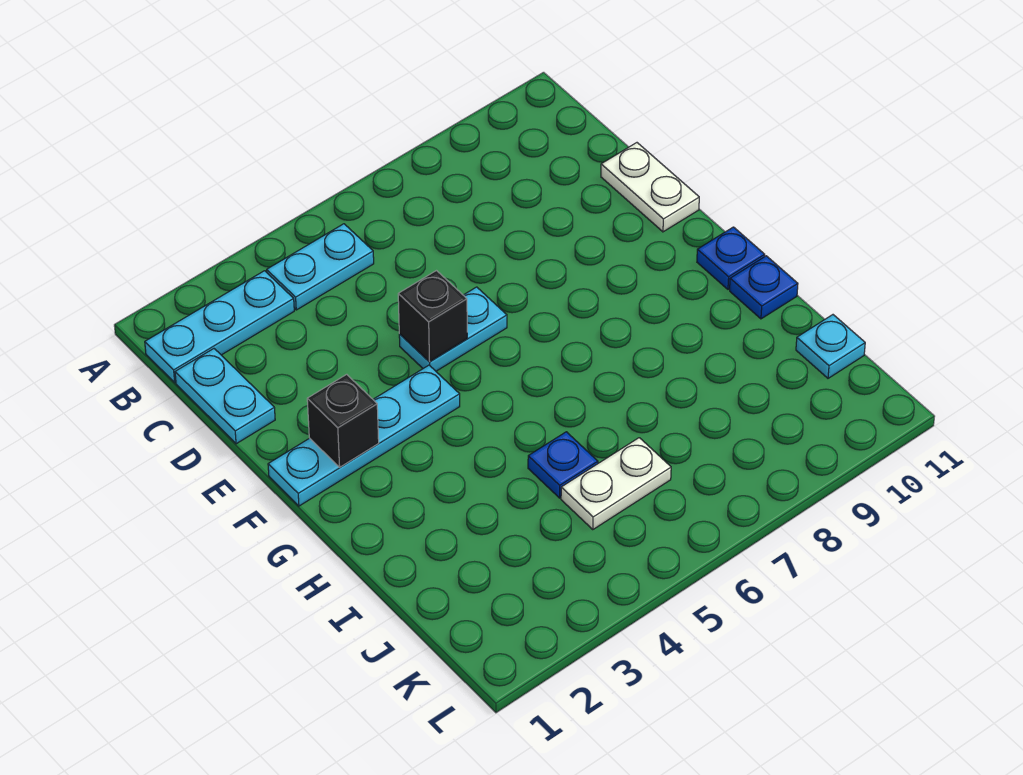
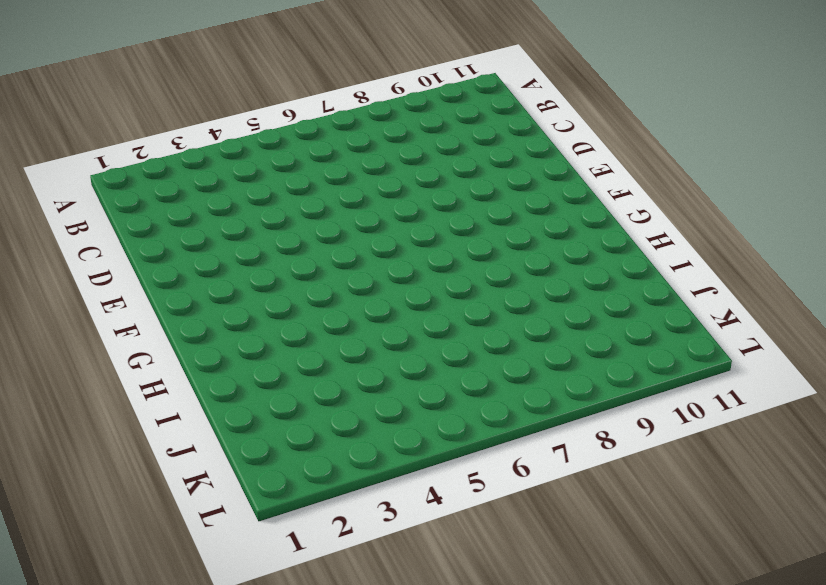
none -> cyan 1x3 plate [145,271,294,383]
none -> cyan 1x2 plate [267,224,374,310]
none -> cyan 1x2 plate [175,349,275,444]

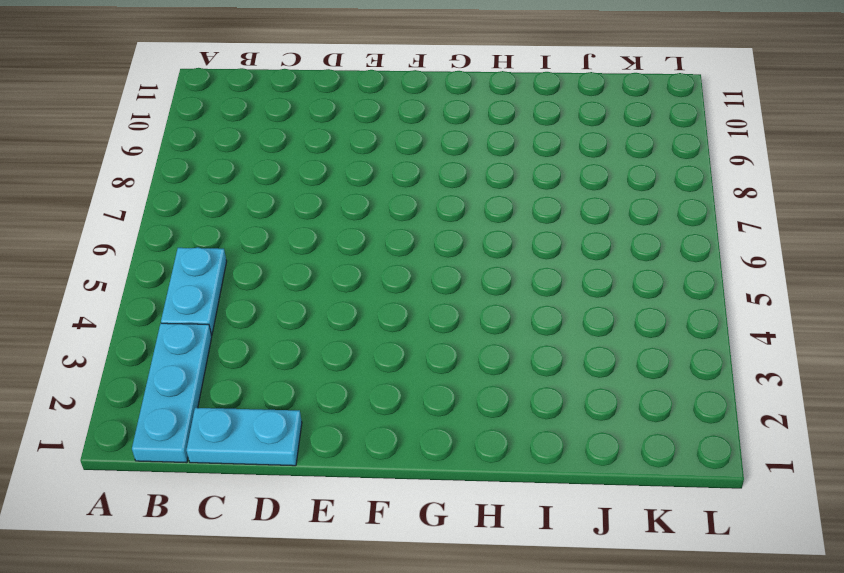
none -> white 1x2 plate [601,143,699,232]
none -> cyan 1x2 plate [399,287,507,371]
none -> cyan 1x4 plate [268,365,460,506]

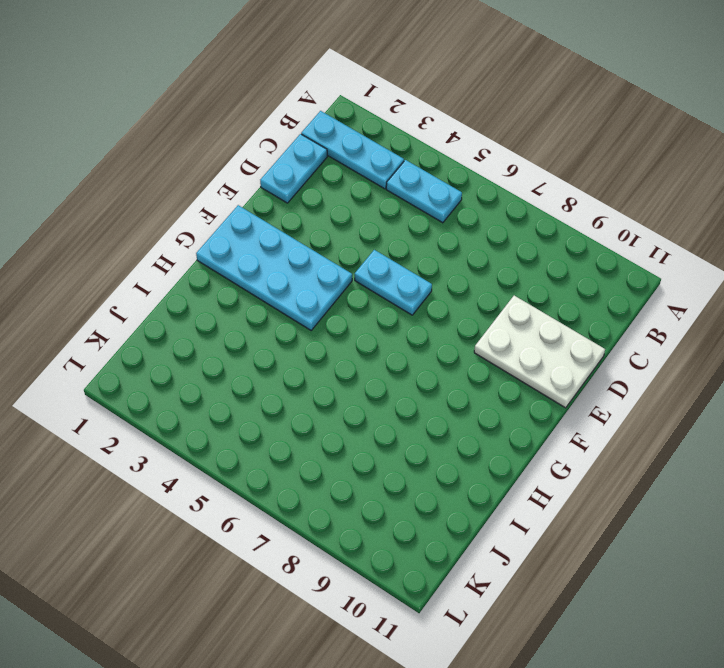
white 2x3 plate [474,296,605,408] -> white 1x2 plate [601,143,699,232]
cyan 2x4 plate [196,205,352,330] -> cyan 1x4 plate [268,365,460,506]
none -> blue 1x1 plate [697,227,765,289]
none -> blue 1x1 plate [730,256,798,319]
none -> blue 1x1 plate [528,432,598,498]

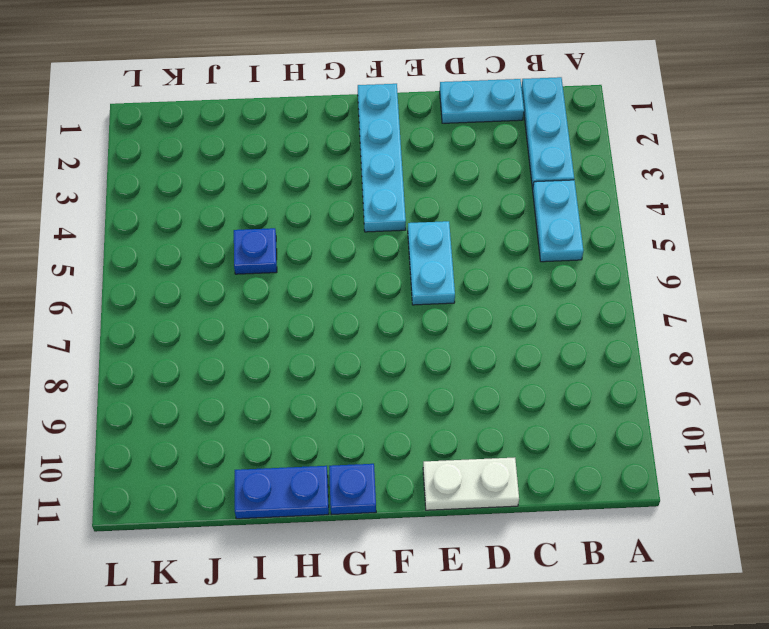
blue 1x2 plate [235,466,329,519] -> blue 1x1 plate [730,256,798,319]
none -> white 1x2 plate [561,438,671,530]
none -> cyan 1x1 plate [796,315,865,378]
none -> black 1x1 brick [398,271,467,362]

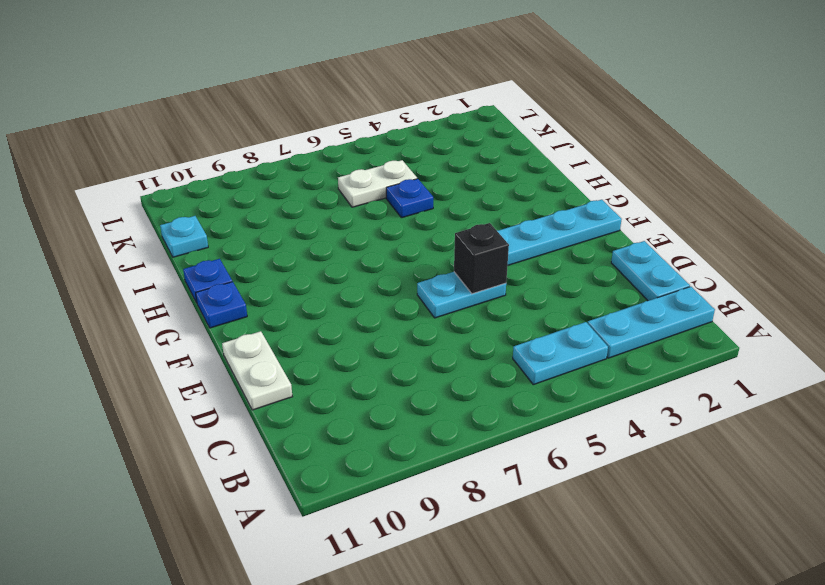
none -> black 1x1 brick [307,374,379,467]

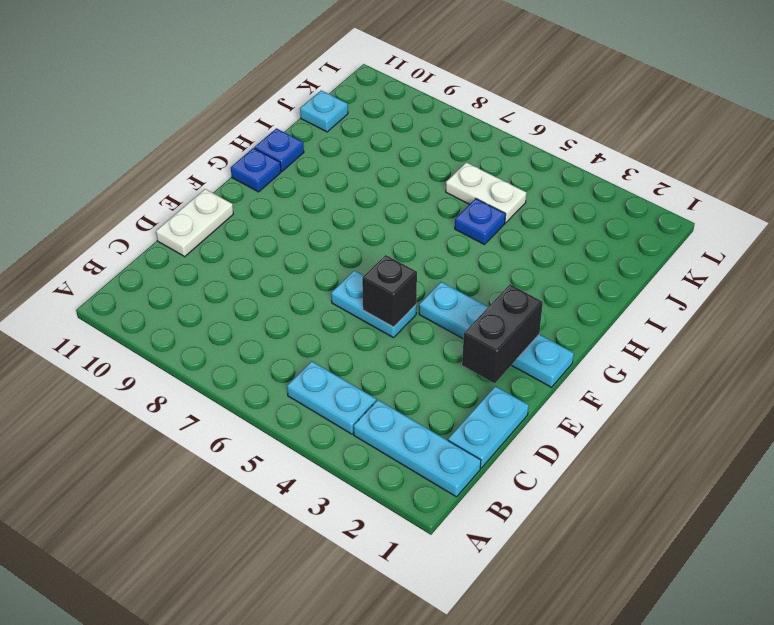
black 1x2 brick [462,285,543,383] -> black 1x1 brick [307,374,379,467]

